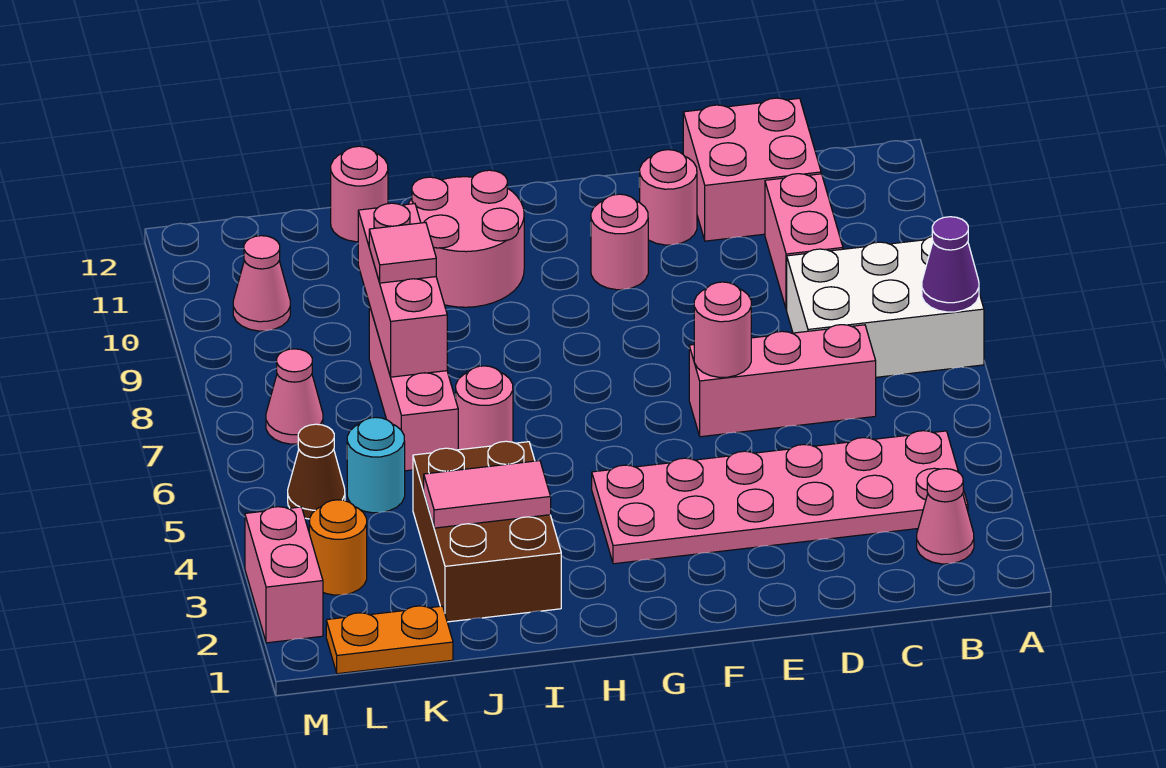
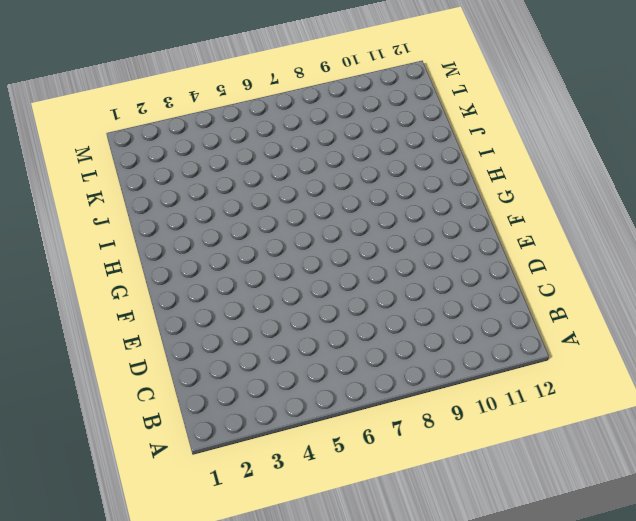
none -> white 2x3 brick [787,237,984,377]
none -> pink 1x1 cone [917,469,974,564]
none -> pink 2x6 plate [592,431,968,564]

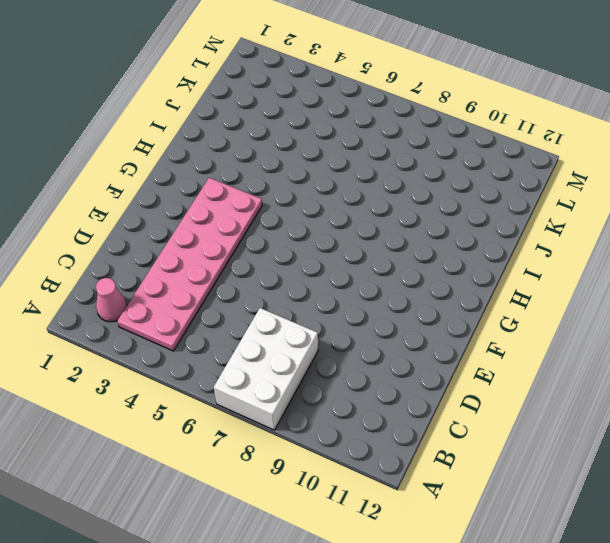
none -> pink 1x3 brick [689,325,876,437]
none -> pink 1x2 brick [765,174,843,310]
none -> pink 2x2 brick [683,98,821,241]

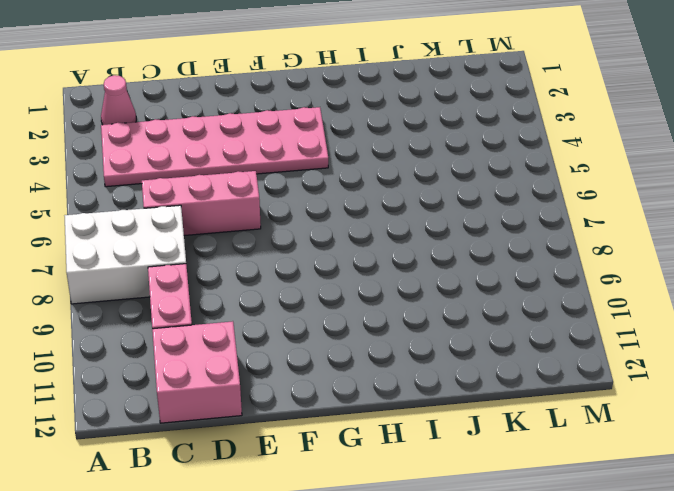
none -> pink 1x1 round brick [640,150,697,245]
none -> pink 1x1 round brick [591,194,648,290]
none -> pink 2x2 round brick [408,170,524,307]

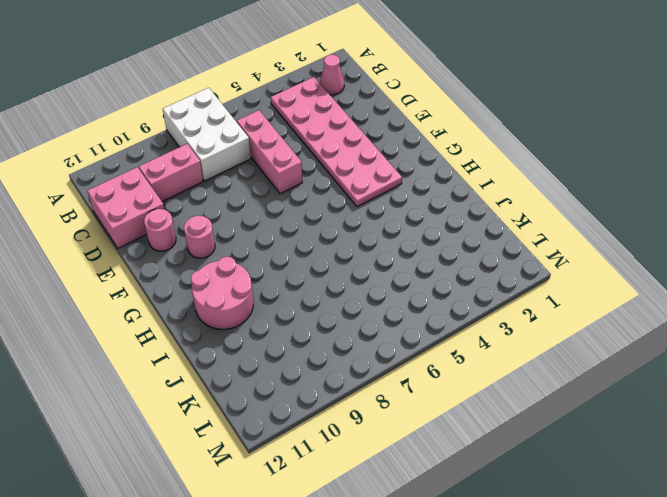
none -> brown 2x3 brick [413,441,561,622]
none -> pink 1x1 round brick [456,366,513,450]
none -> pink 1x3 brick [369,305,458,471]

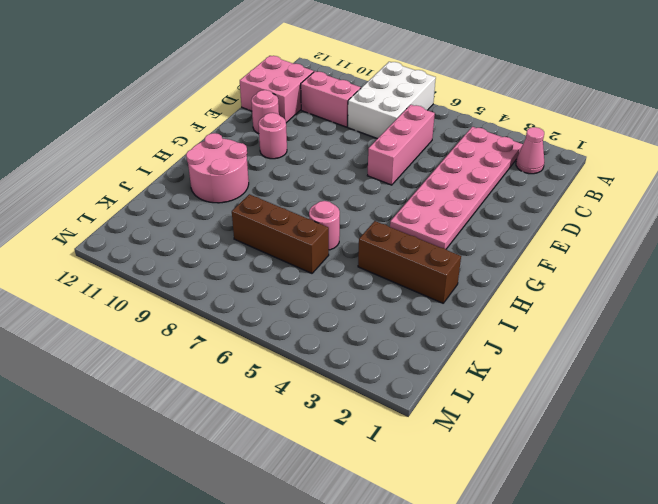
brown 1x3 brick [358,221,461,303] -> brown 2x3 brick [413,441,561,622]
brown 1x3 brick [232,194,329,273] -> pink 1x3 brick [369,305,458,471]
none -> pink 1x1 round brick [331,146,388,242]
none -> orange 1x2 plate [326,606,453,674]
none -> cyan 1x1 round brick [347,417,405,513]

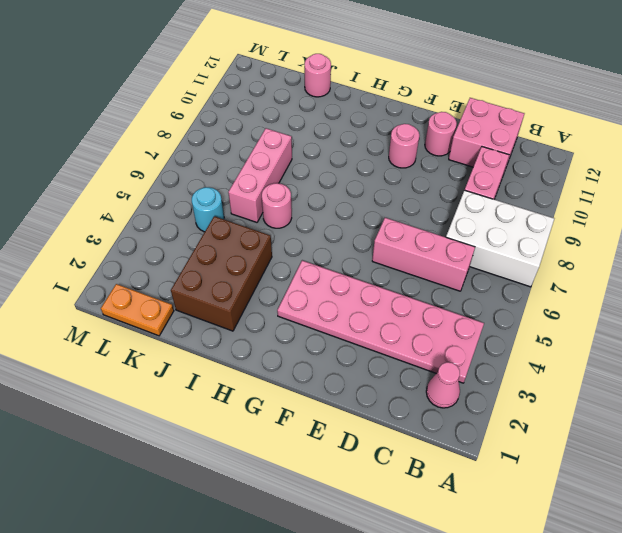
none -> pink 2x2 round brick [408,170,524,307]
none -> orange 1x1 round brick [309,500,367,595]
none -> brown 1x1 cone [288,424,345,519]

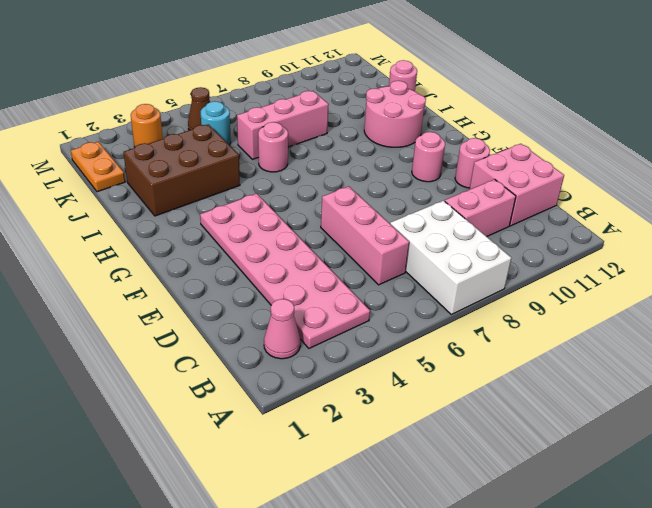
none -> pink 1x1 cone [266,349,323,444]
none -> pink 1x1 cone [233,236,290,331]
none -> pink 1x2 brick [245,507,323,643]

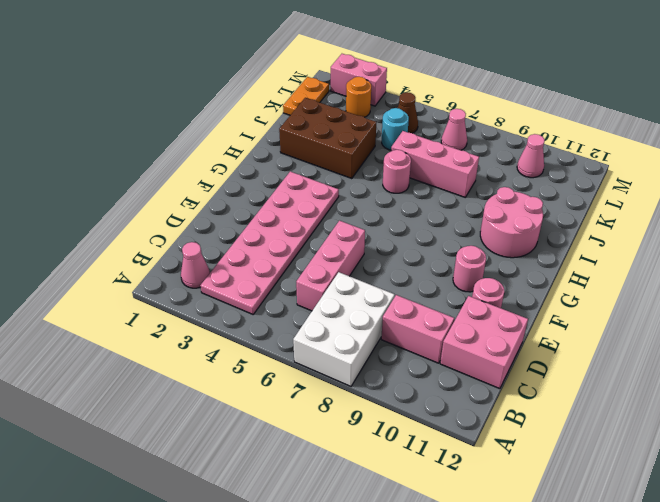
none -> pink 1x1 round brick [331,146,388,242]
none -> purple 1x1 cone [922,217,979,312]
none -> pink 1x1 round brick [694,282,751,377]

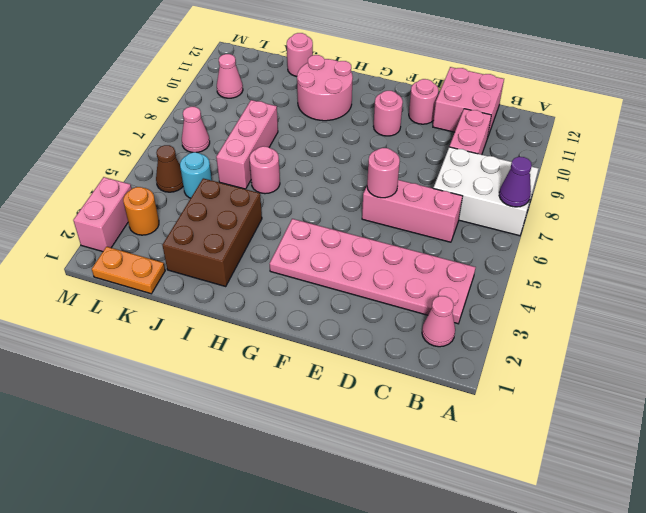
none -> pink 1x2 tile [424,461,551,528]
none -> pink 1x3 brick [358,203,447,377]
none -> pink 1x1 tile [369,223,436,283]

